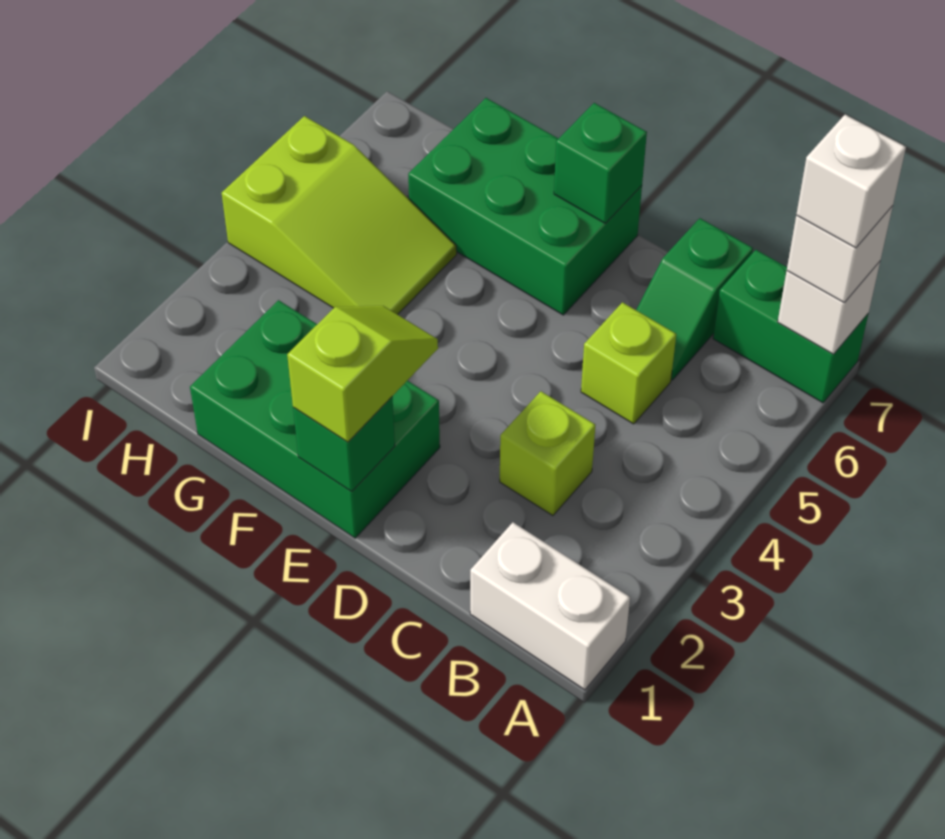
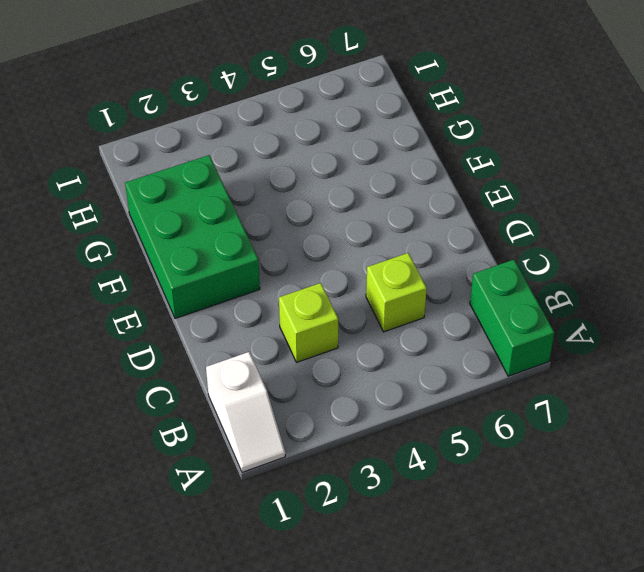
white 1x2 slope [206,352,285,472] -> white 1x2 brick [470,522,630,690]
none -> green 1x2 slope [636,218,753,380]
none -> green 2x3 brick [408,98,642,315]
none -> lime 2x3 slope [222,116,457,314]

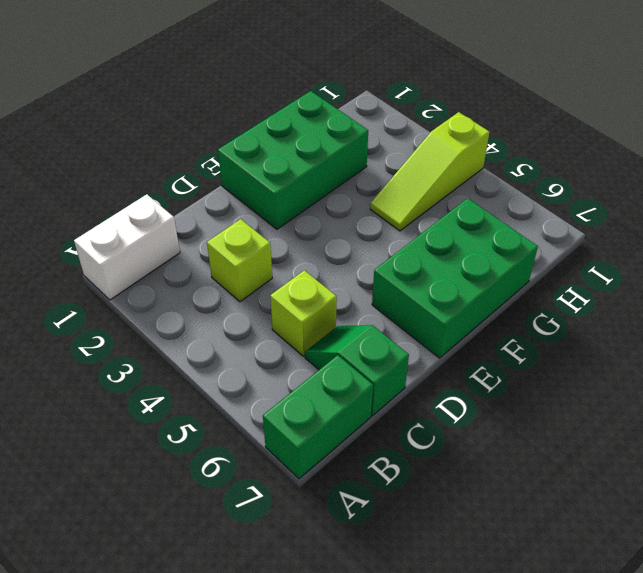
lime 1x3 slope [370,112,489,231] -> lime 2x3 slope [222,116,457,314]
none -> white 1x1 brick [778,262,880,354]
none -> green 1x1 brick [293,397,395,491]
none -> green 1x1 brick [554,103,647,224]

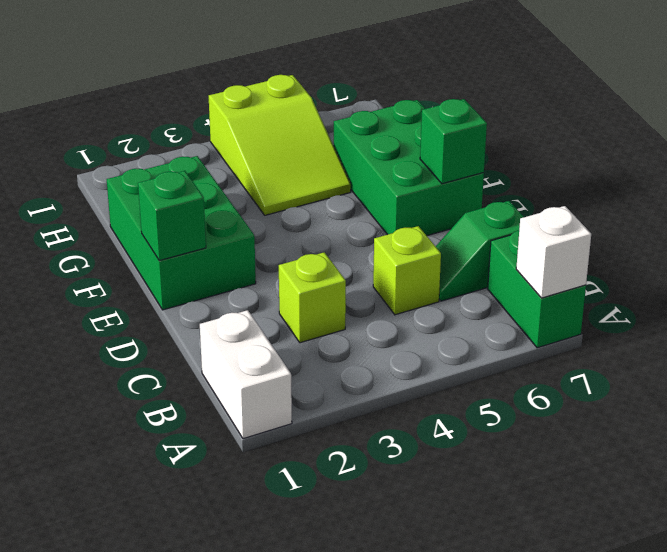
none -> white 1x1 brick [787,206,893,302]
none -> lime 1x2 slope [287,306,438,442]
none -> white 1x1 brick [796,115,906,248]

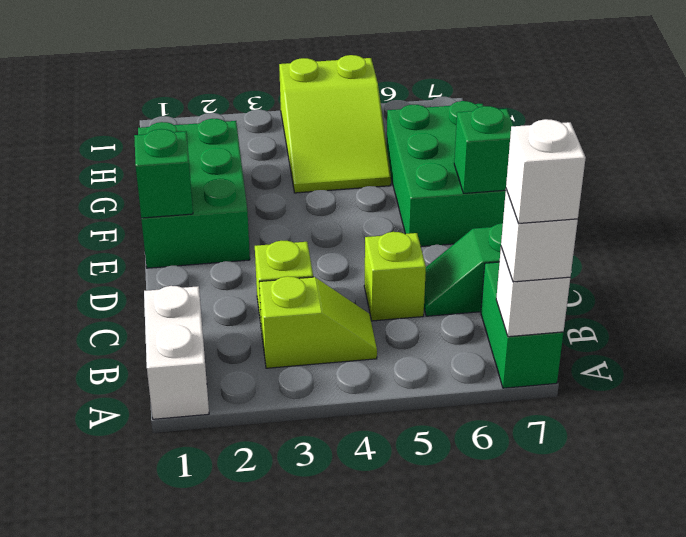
lime 1x2 slope [259,276,377,368] -> lime 1x2 slope moved to [287,306,438,442]

